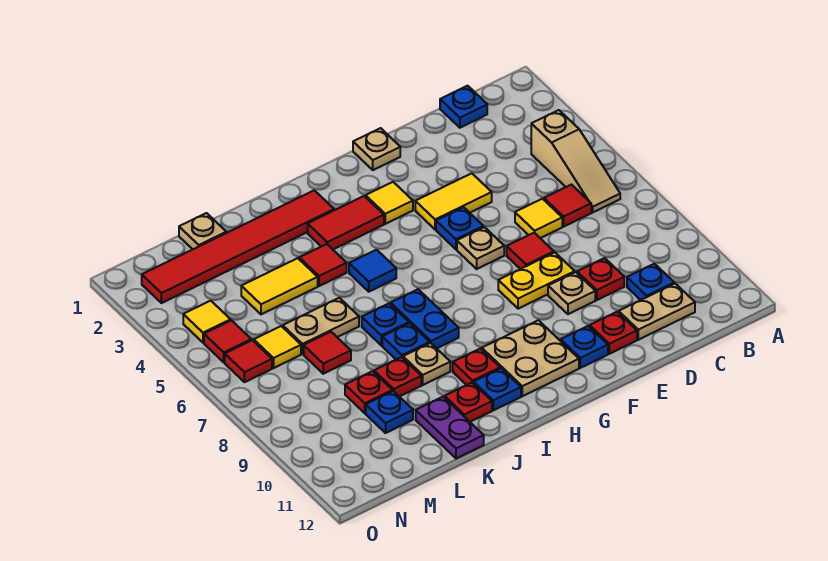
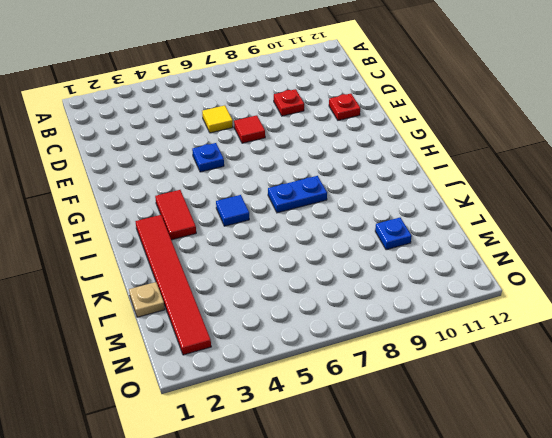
none -> tan 1x3 slope [531,110,620,212]
none -> blue 1x1 plate [440,86,487,128]
none -> red 1x1 tile [544,185,591,226]
none -> blue 1x1 plate [627,264,674,300]

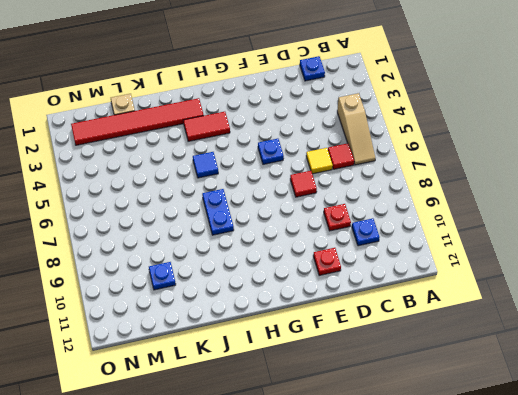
none -> tan 1x2 plate [619,284,695,340]
none -> yellow 1x2 tile [415,173,492,230]
none -> yellow 1x2 plate [498,253,575,309]
none -> tan 1x1 plate [548,272,595,314]

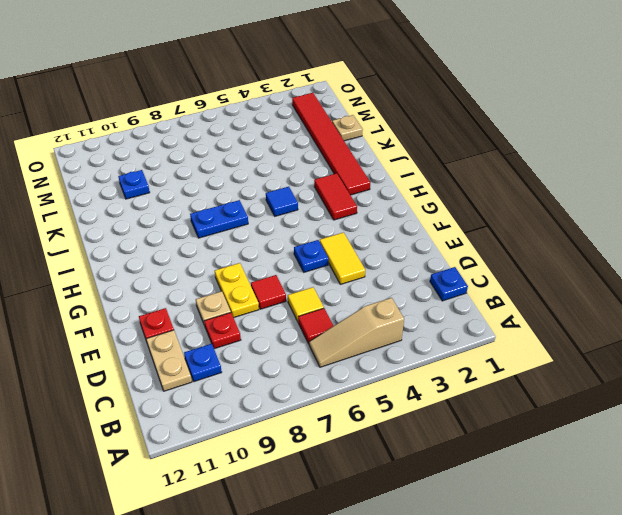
none -> tan 1x1 plate [353,128,400,170]
none -> tan 1x1 plate [457,227,504,269]
none -> blue 1x1 plate [561,326,608,368]
none -> yellow 1x1 tile [366,182,413,224]

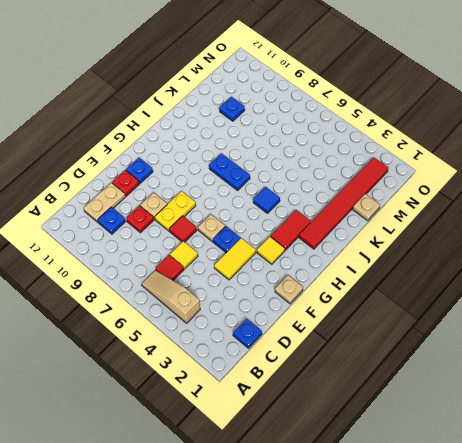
none -> tan 2x2 plate [482,320,579,396]
none -> red 1x1 plate [453,349,500,385]
none -> blue 1x1 plate [474,368,521,410]
none -> red 1x1 tile [299,244,347,286]

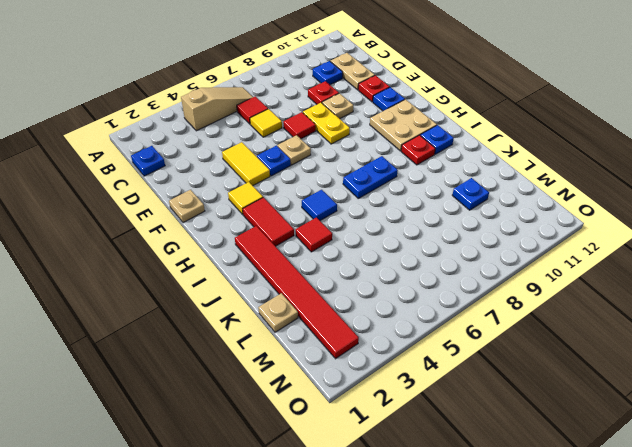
none -> blue 1x1 plate [362,304,409,345]
none -> blue 1x1 plate [382,323,430,359]
none -> tan 1x1 plate [403,343,450,385]
none -> red 1x1 plate [445,383,492,422]

